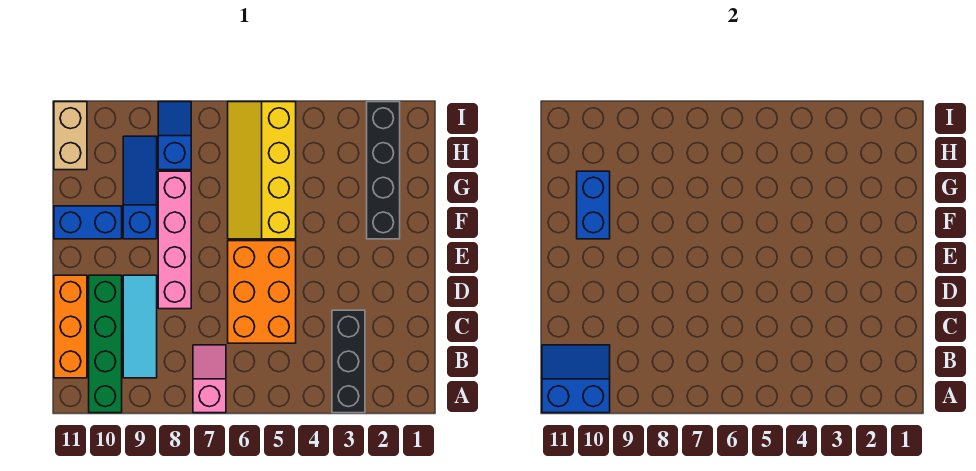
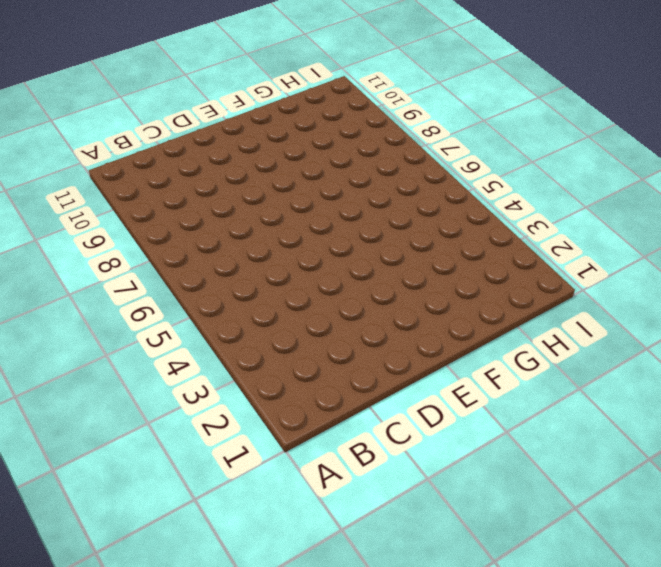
none -> black 1x3 brick [332,310,365,413]
none -> pink 1x2 slope [193,345,226,413]
none -> green 1x4 brick [89,275,122,413]

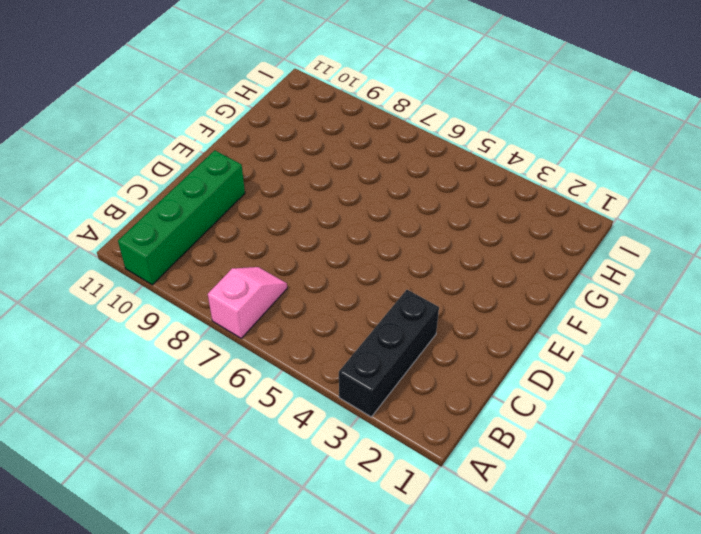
none -> cyan 1x3 tile [123,275,157,378]
none -> orange 1x3 brick [54,275,87,378]
none -> orange 2x3 brick [228,241,296,343]

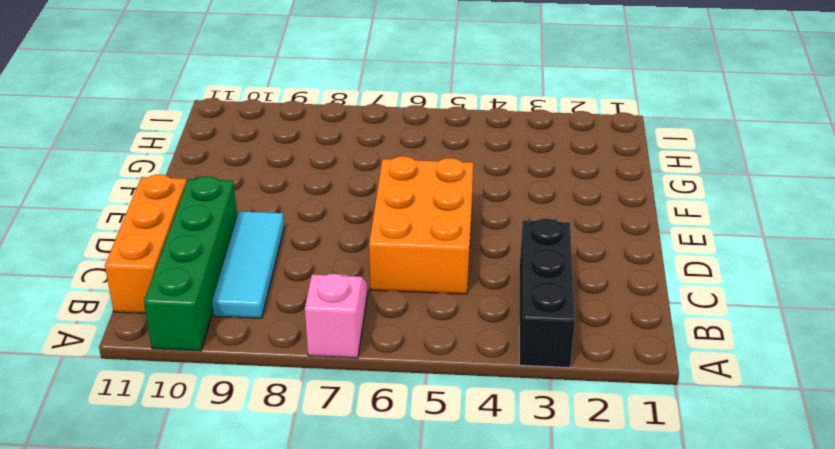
none -> pink 1x4 brick [158,171,191,309]
none -> black 1x4 brick [367,102,400,239]
none -> yellow 2x4 slope [228,102,296,239]

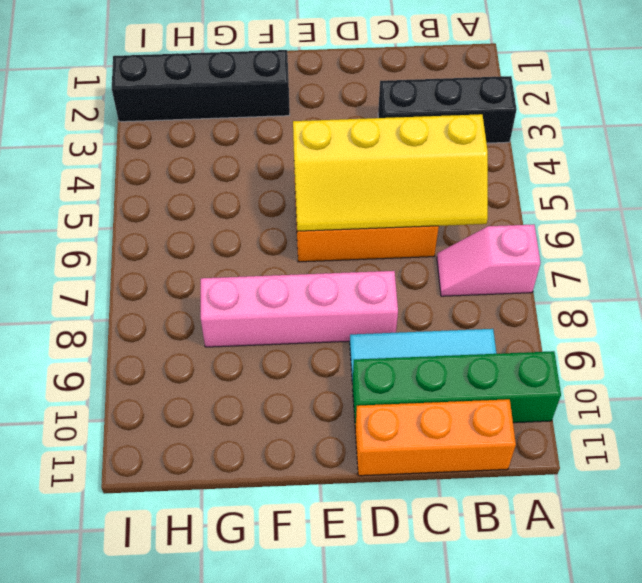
yellow 2x4 slope [293,114,488,231] -> yellow 2x4 slope moved to [228,102,296,239]
none -> blue 1x3 slope [123,136,157,239]
none -> blue 1x2 brick [54,206,122,239]
none -> blue 1x2 slope [158,102,191,170]

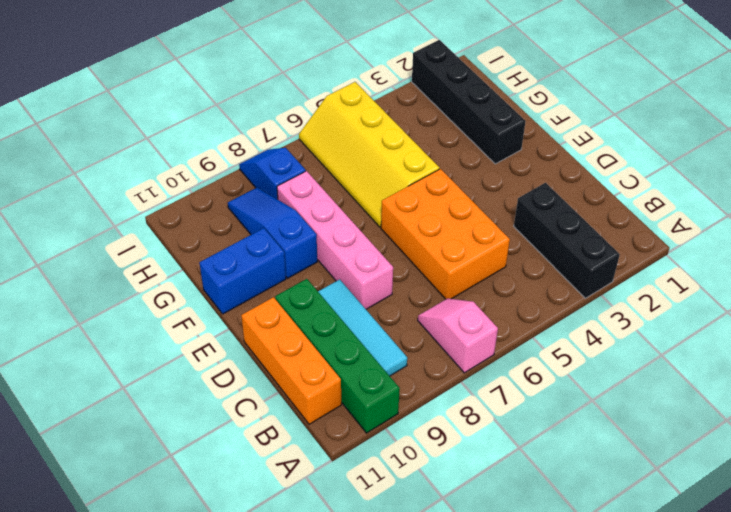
none -> tan 1x2 brick [54,102,87,170]
none -> blue 2x2 slope [542,345,610,413]
none -> blue 1x2 brick [577,171,610,239]

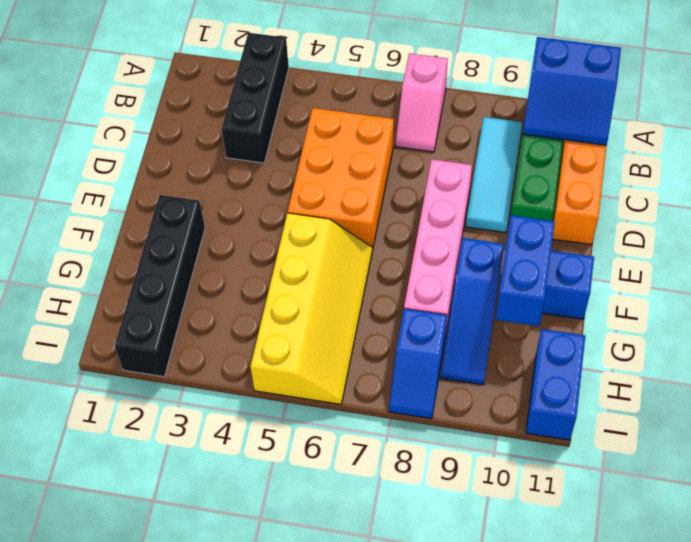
blue 1x2 brick [526,329,585,440] -> tan 1x2 brick [54,102,87,170]

